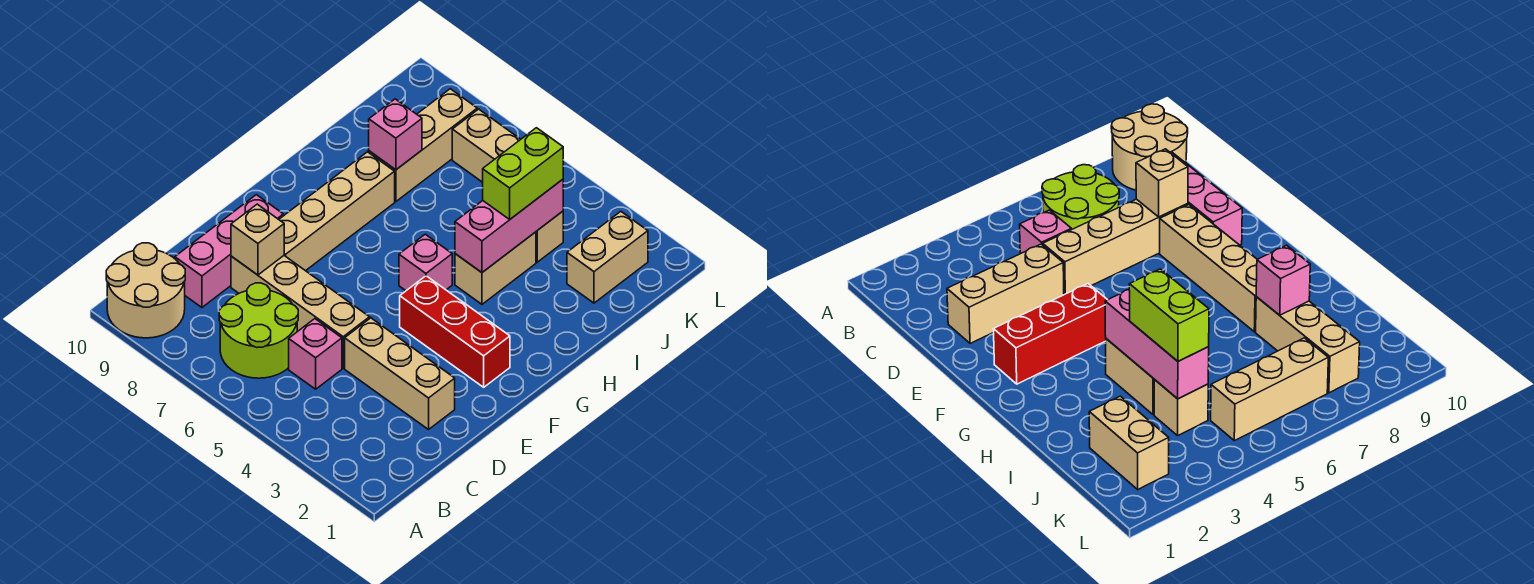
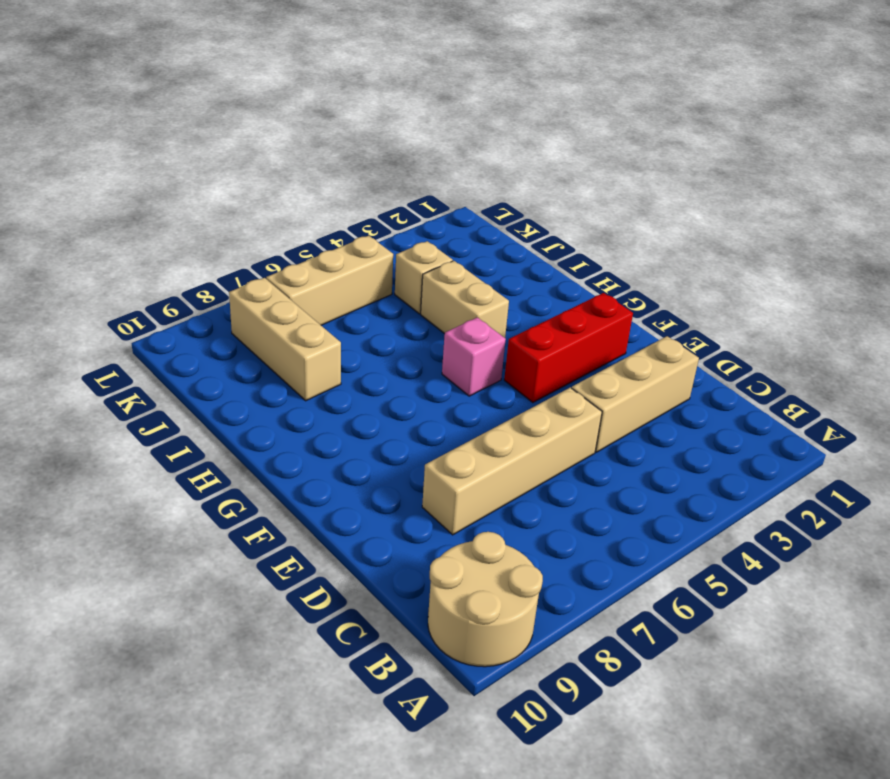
none -> lime 2x2 round brick [219,283,298,378]
none -> pink 1x1 brick [289,319,342,389]
none -> pink 1x3 brick [175,195,283,307]

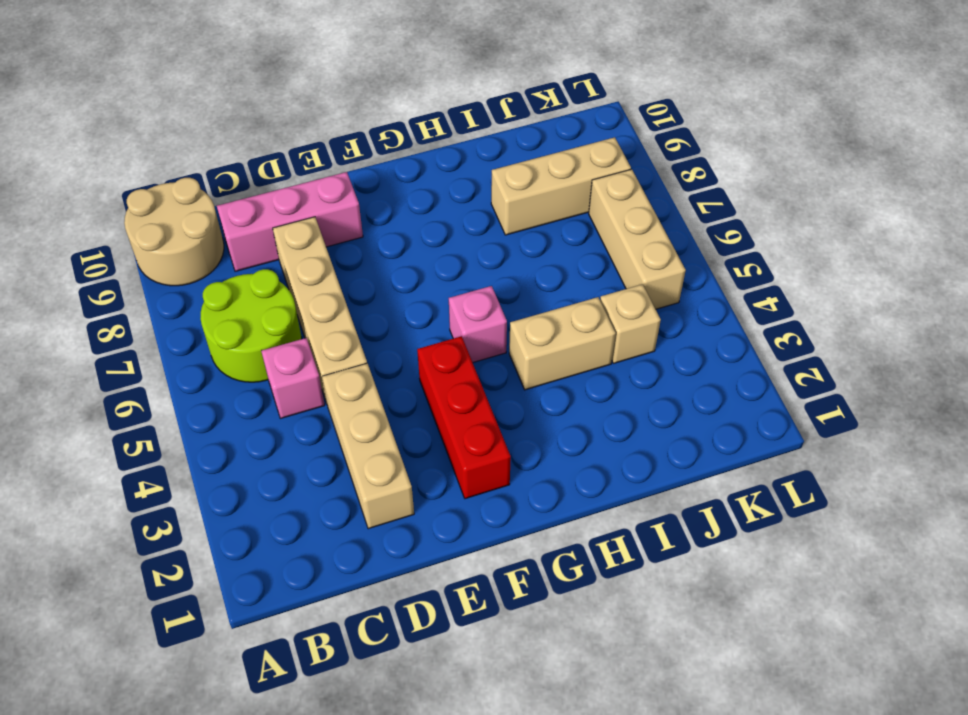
none -> tan 1x4 brick [279,152,395,271]
none -> tan 1x2 brick [567,211,648,303]
none -> tan 1x1 brick [231,204,284,275]

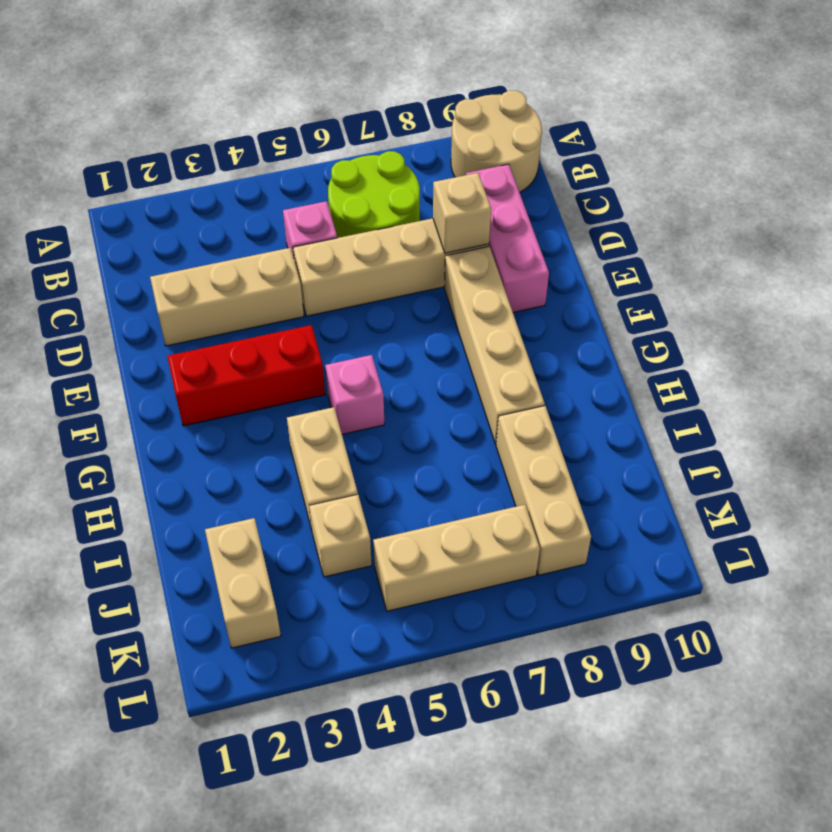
none -> pink 1x3 brick [455,179,563,272]
none -> pink 1x1 brick [369,99,422,170]
none -> lime 1x2 brick [483,128,563,219]

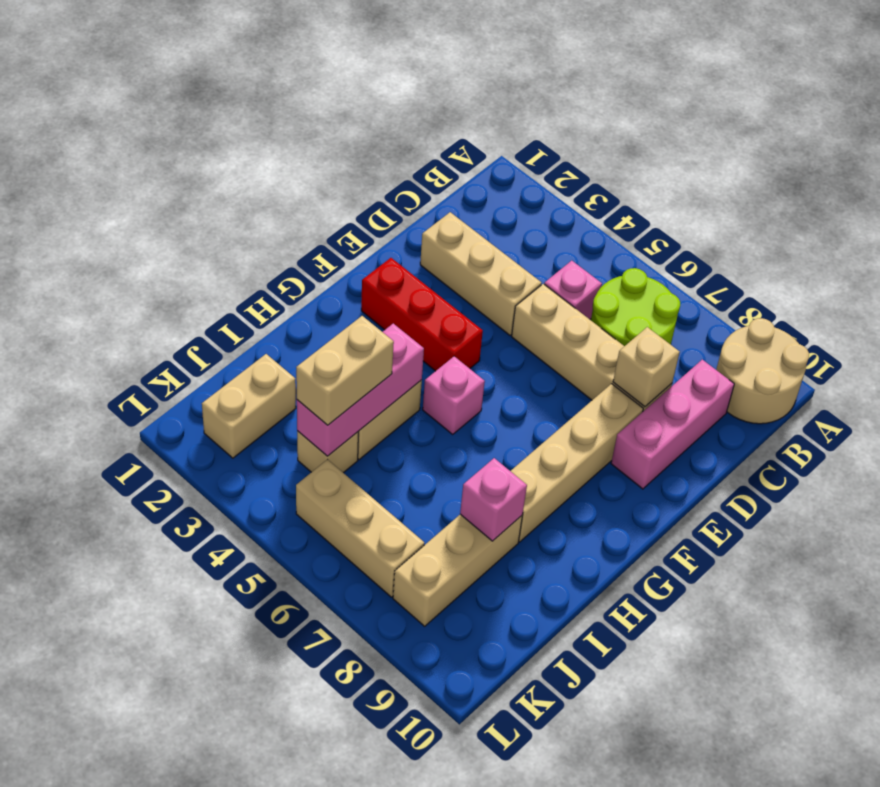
tan 1x2 brick [296,316,394,425] -> lime 1x2 brick [483,128,563,219]

